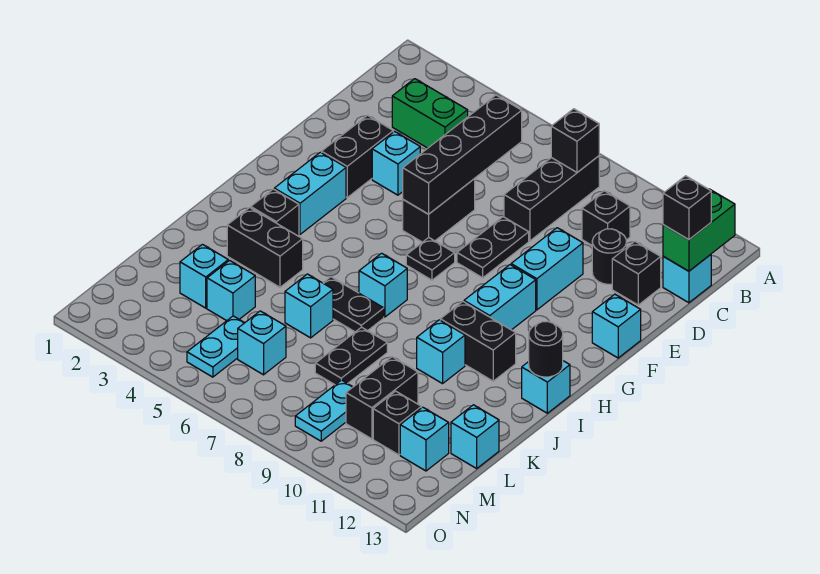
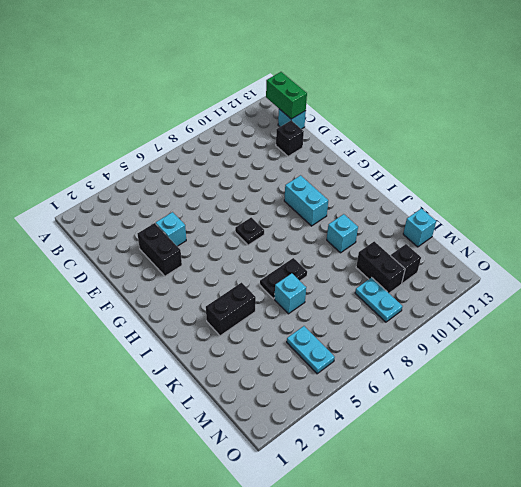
none -> black 1x3 brick [504,156,599,241]
none -> green 1x2 brick [392,79,468,148]
none -> black 1x1 brick [582,191,630,245]
none -> black 1x1 round brick [592,229,627,284]

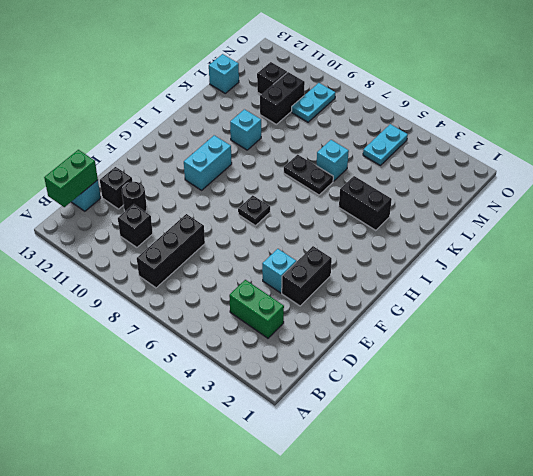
none -> black 1x2 brick [403,179,475,242]
none -> black 1x2 plate [457,217,529,278]
none -> cyan 1x2 brick [511,228,583,310]
none -> cyan 1x1 brick [592,294,641,358]

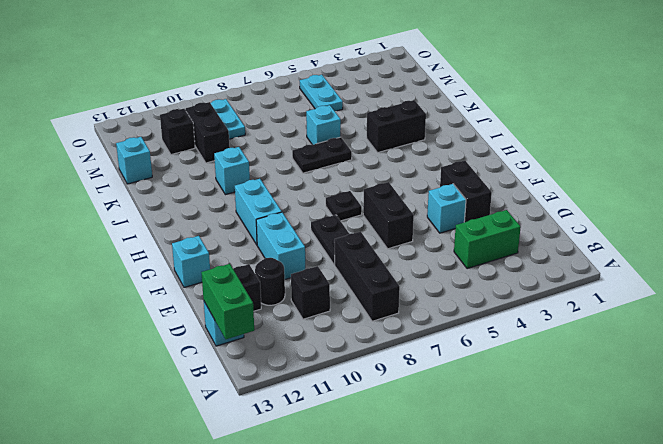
none -> cyan 1x2 brick [274,152,346,234]
none -> black 1x1 brick [251,189,299,236]
none -> cyan 1x1 brick [359,253,407,317]
none -> black 1x2 brick [440,302,516,381]

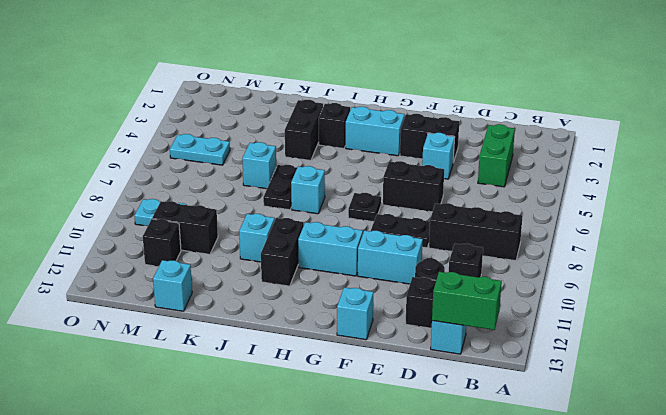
none -> cyan 1x1 brick [522,361,570,413]
none -> black 1x2 plate [315,327,387,385]
none -> cyan 1x1 brick [180,245,228,308]
none -> cyan 1x1 brick [207,260,255,321]

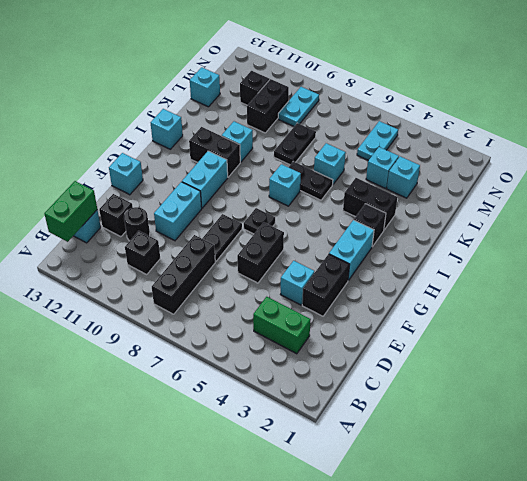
none -> cyan 1x1 brick [238,311,286,375]
none -> cyan 1x1 brick [400,407,449,471]
none -> black 1x1 brick [551,109,599,172]
none -> black 1x4 brick [403,95,522,214]

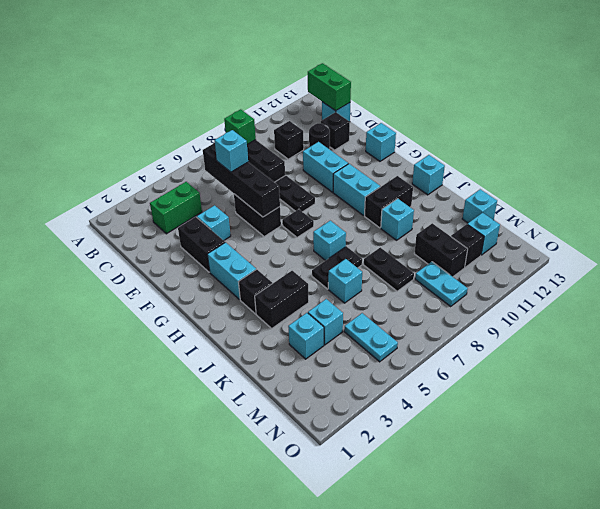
green 1x1 brick [224,109,256,144] -> black 1x1 brick [551,109,599,172]
cyan 1x1 brick [215,130,248,172] -> cyan 1x1 brick moved to [238,311,286,375]
none -> black 1x1 round brick [529,321,563,377]
none -> black 1x1 brick [663,176,711,240]

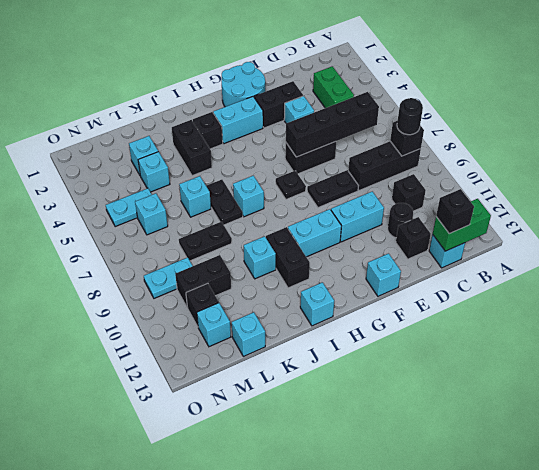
black 1x1 round brick [397,98,423,135] -> black 1x1 round brick moved to [529,321,563,377]
cyan 2x2 round brick [222,62,265,107] -> none

